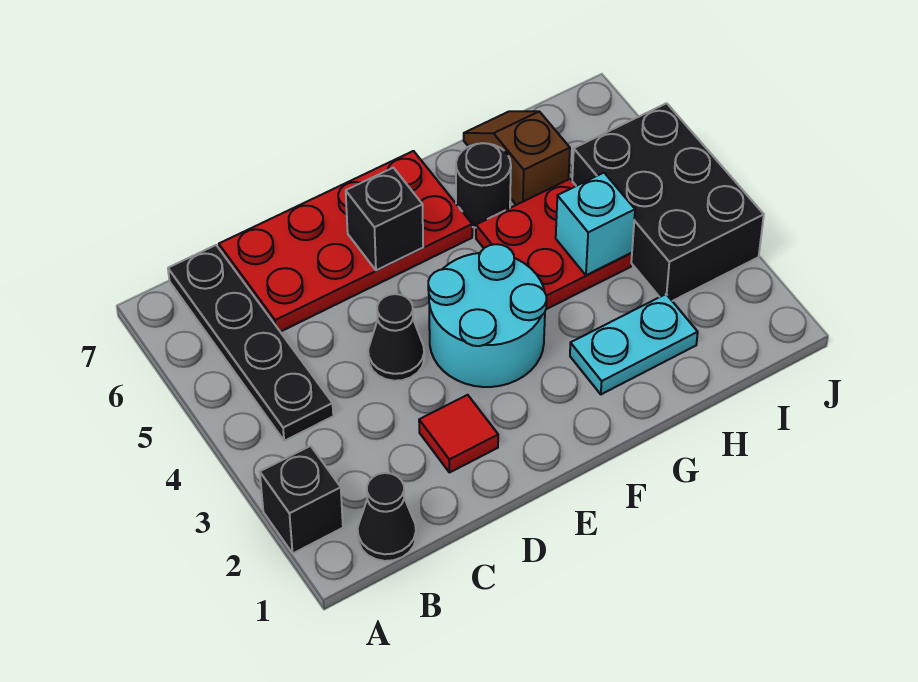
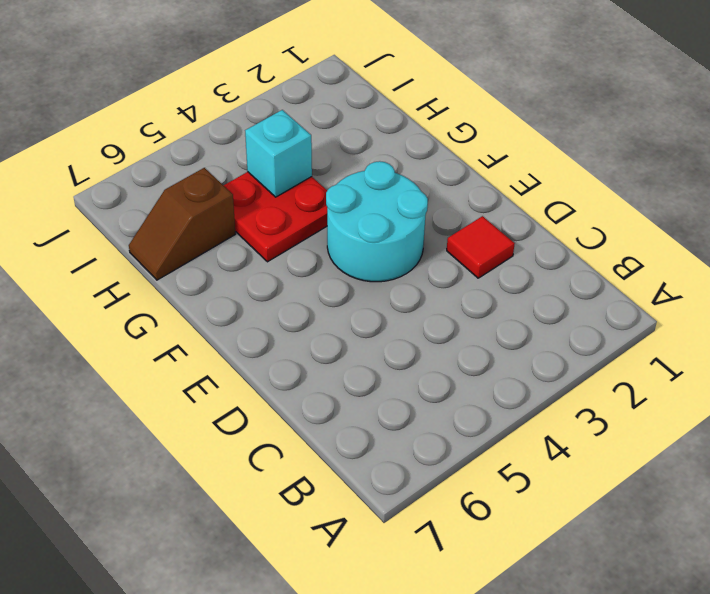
none -> black 1x1 brick [260,446,343,553]
none -> black 1x1 cone [358,473,416,561]
none -> black 1x4 plate [168,245,333,441]

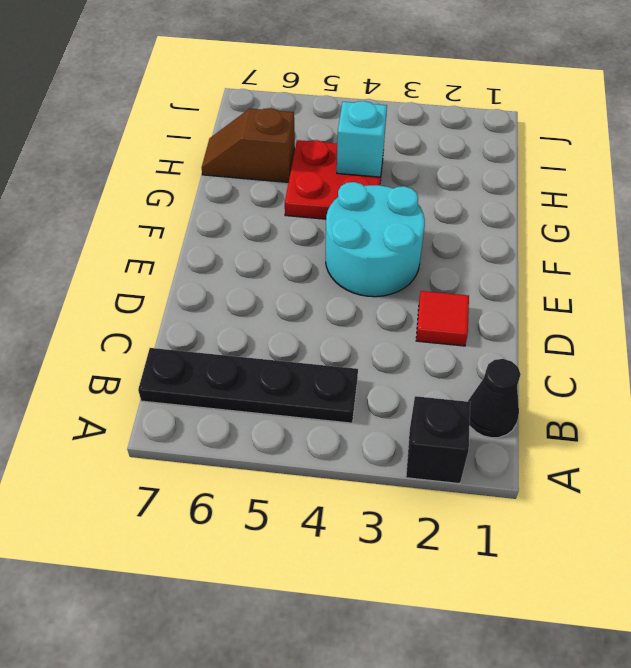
none -> red 2x4 plate [219,151,472,332]
none -> black 1x1 cone [368,294,424,381]
none -> cyan 1x2 plate [570,294,698,394]

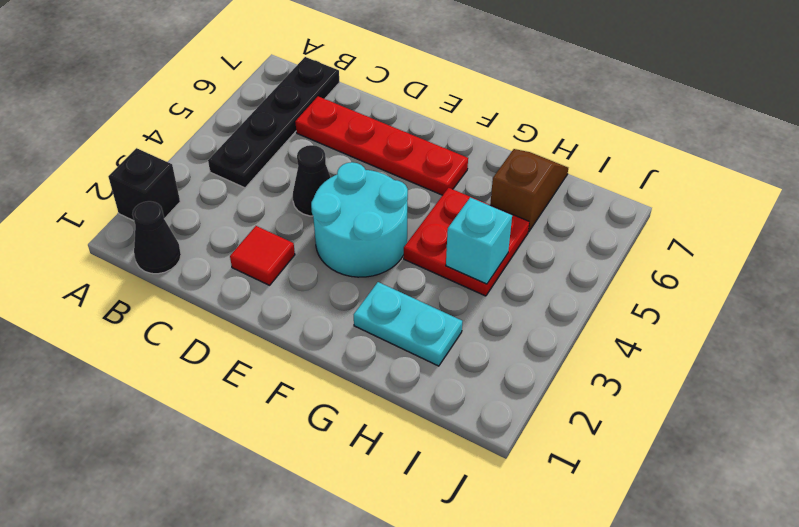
red 1x4 plate [295,96,468,195] -> red 2x4 plate [219,151,472,332]
none -> black 1x1 round brick [456,143,511,228]
none -> black 2x3 brick [572,103,764,301]
none -> black 1x1 brick [346,168,423,270]

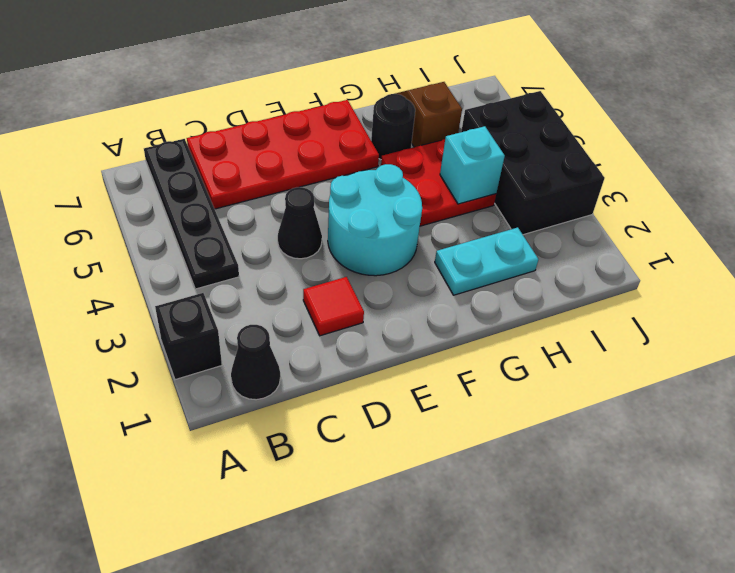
none -> black 1x1 brick [346,168,423,270]

